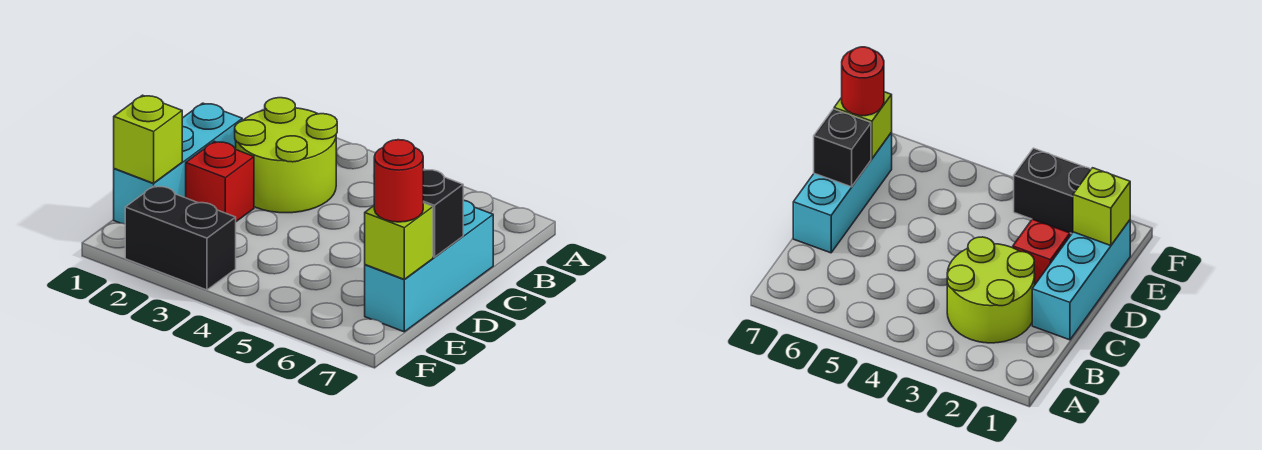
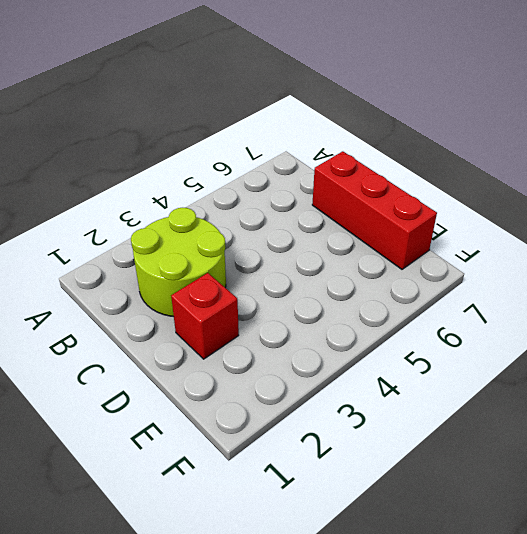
red 1x3 brick [312,151,437,269] -> cyan 1x3 brick [365,200,493,332]
none -> cyan 1x3 brick [114,103,242,224]
none -> black 1x2 brick [125,186,236,290]

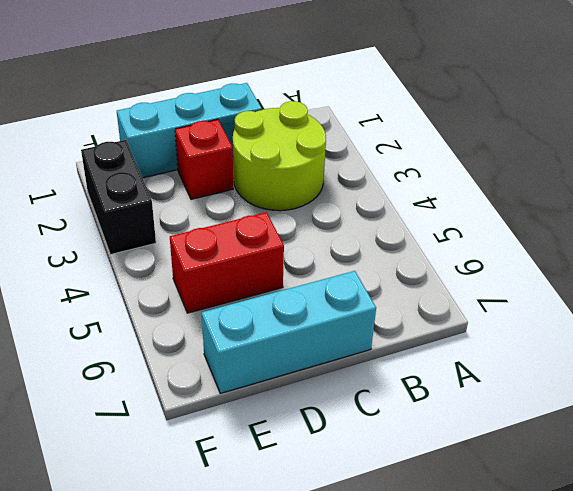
red 1x2 brick [170,212,284,313] -> none
none -> black 1x1 brick [423,169,463,257]
none -> lime 1x1 brick [114,95,182,183]

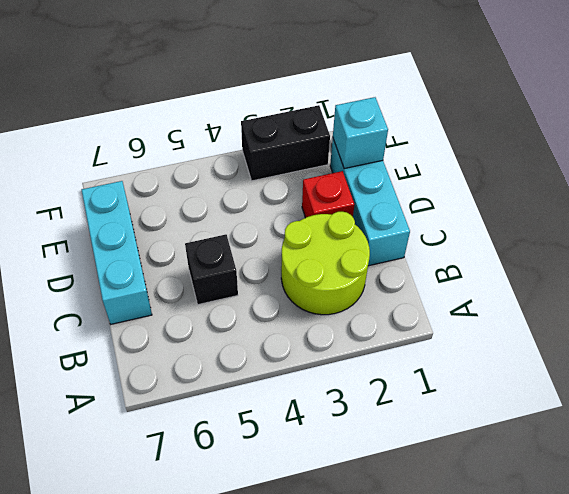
black 1x1 brick [185,234,238,305] -> black 1x1 brick moved to [423,169,463,257]
cyan 1x1 brick [333,97,388,169] -> lime 1x1 brick [114,95,182,183]
none -> lime 1x1 brick [365,203,433,279]
none -> red 1x1 round brick [374,140,423,222]

